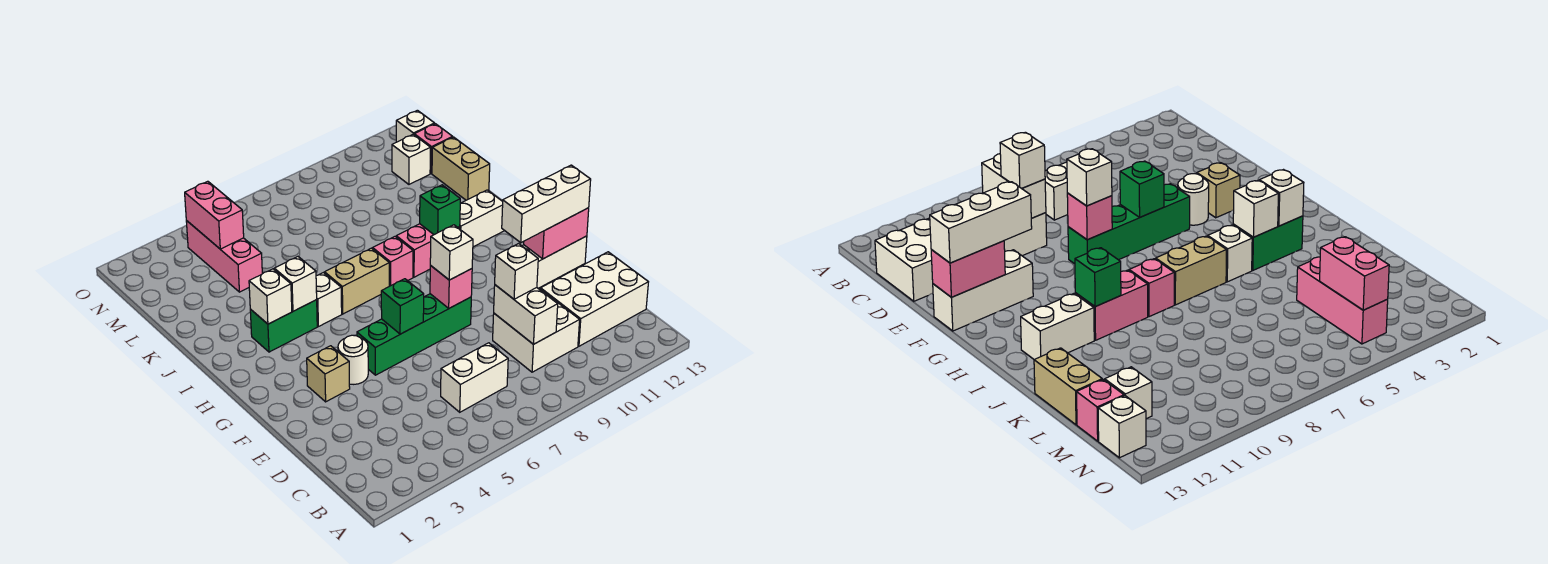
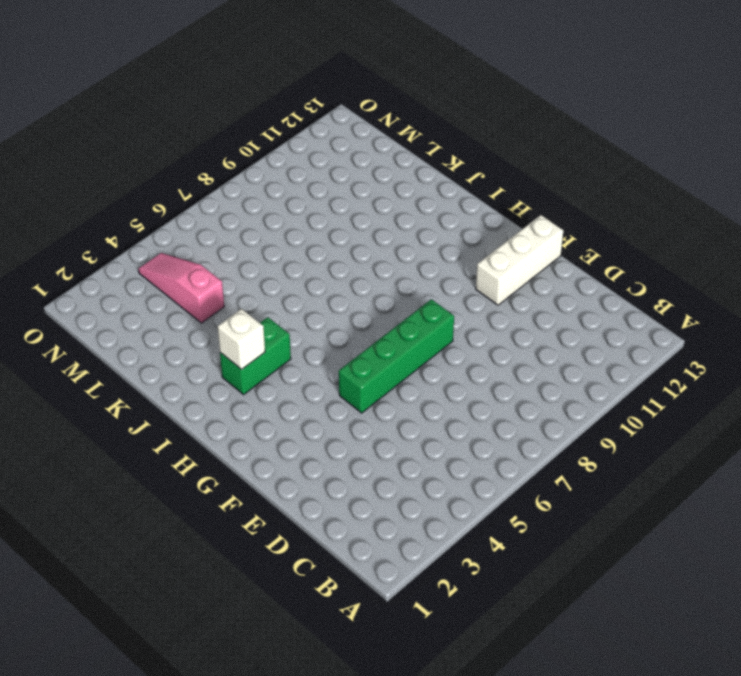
pink 1x3 slope [138,253,224,323] -> pink 1x3 brick [186,221,262,292]
none -> white 1x2 brick [441,343,508,412]
none -> white 2x2 brick [493,289,580,372]
none -> white 2x3 brick [541,252,648,346]

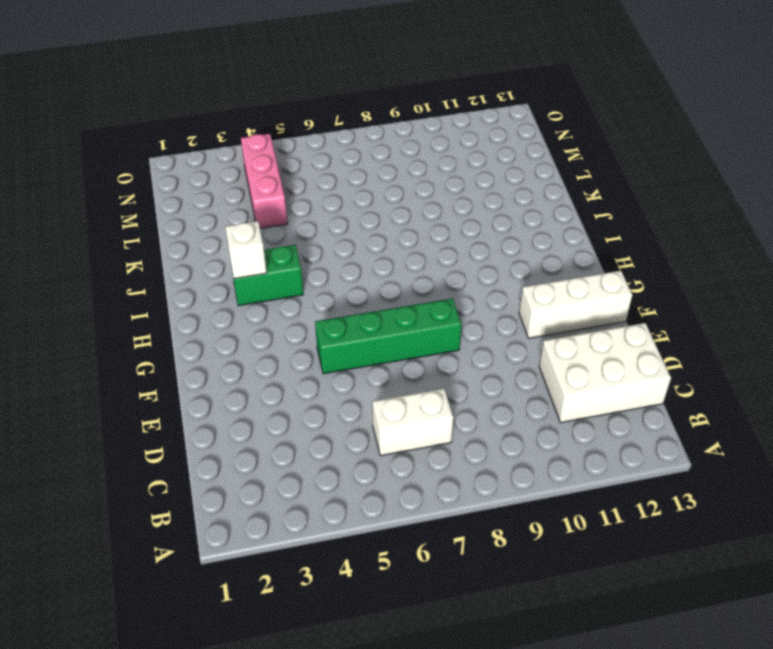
none -> white 2x2 brick [493,289,580,372]
none -> tan 1x1 brick [307,346,350,402]
none -> white 1x1 round brick [338,335,368,384]

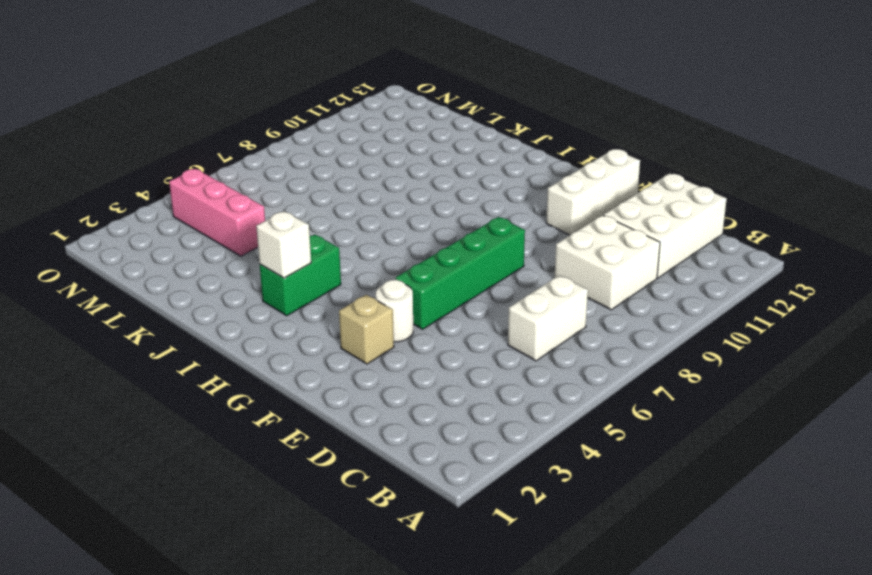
none -> white 1x1 brick [316,273,342,327]
none -> tan 1x2 brick [325,248,389,314]
none -> pink 1x1 brick [373,237,413,286]

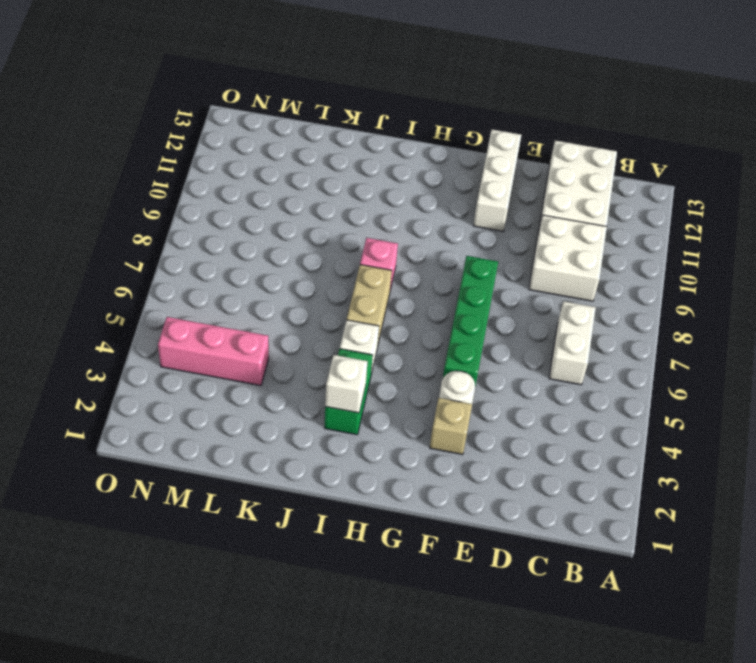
none -> pink 1x2 brick [396,224,460,277]
none -> white 1x2 brick [460,190,504,247]
none -> tan 1x2 brick [432,137,490,200]

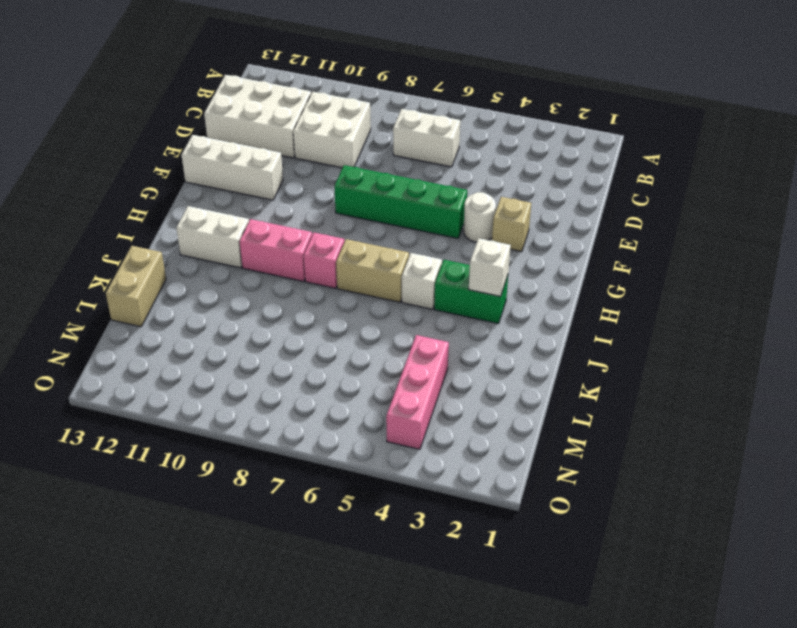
none -> white 1x1 brick [392,134,430,184]
none -> pink 1x1 brick [414,124,453,173]
none -> white 1x1 brick [396,110,435,142]

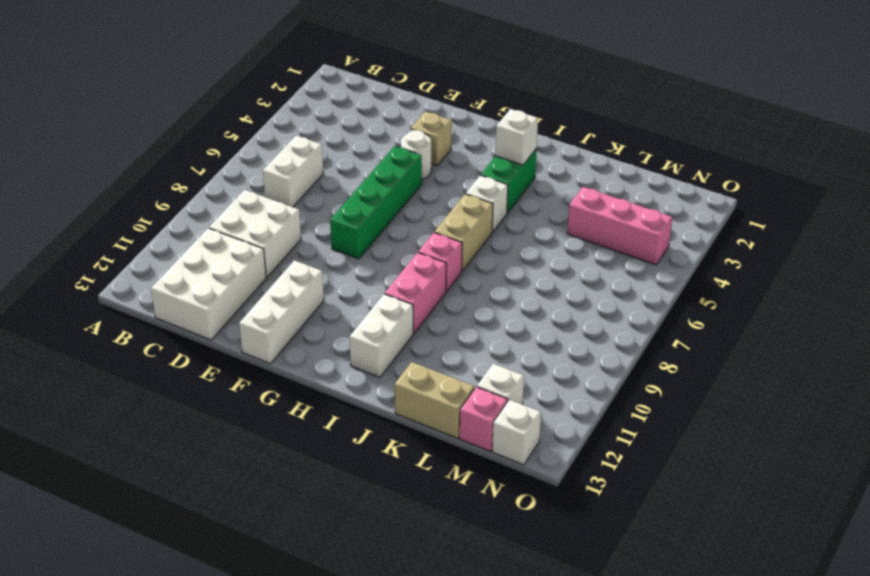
none -> white 1x2 brick [494,285,558,344]
none -> green 1x1 brick [381,279,424,334]
none -> pink 1x1 brick [430,265,472,308]

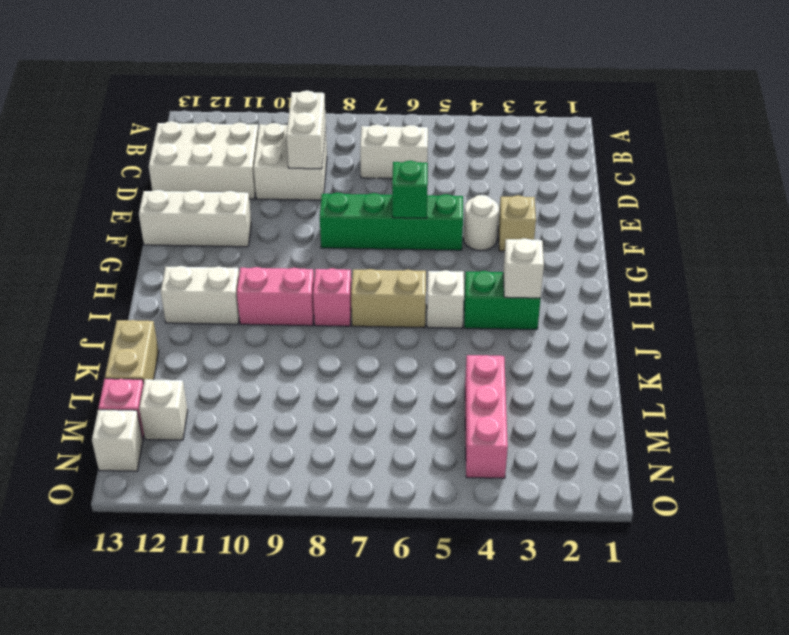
none -> pink 1x1 brick [430,265,472,308]
none -> pink 1x2 brick [524,208,589,259]
none -> white 1x1 brick [274,257,317,311]

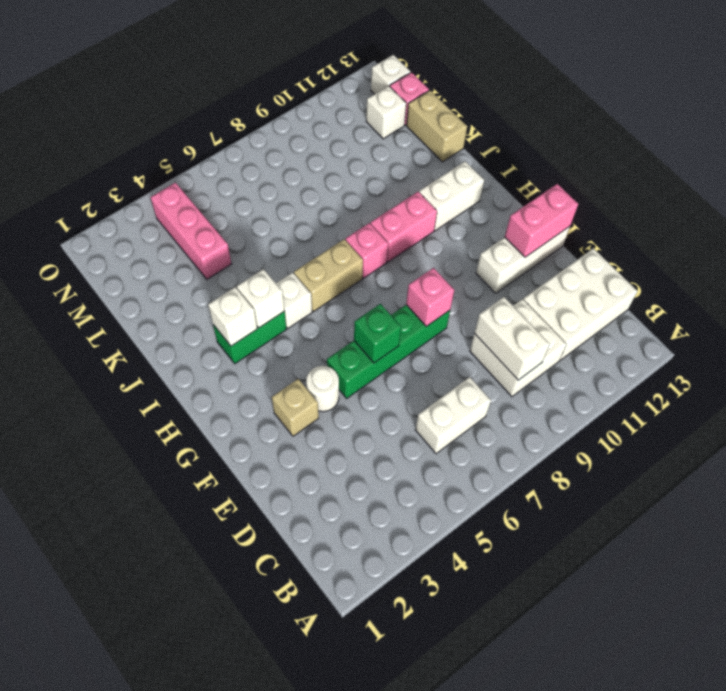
none -> green 1x1 brick [420,185,460,235]
none -> pink 1x2 brick [185,181,244,249]
none -> white 1x1 brick [495,244,538,299]

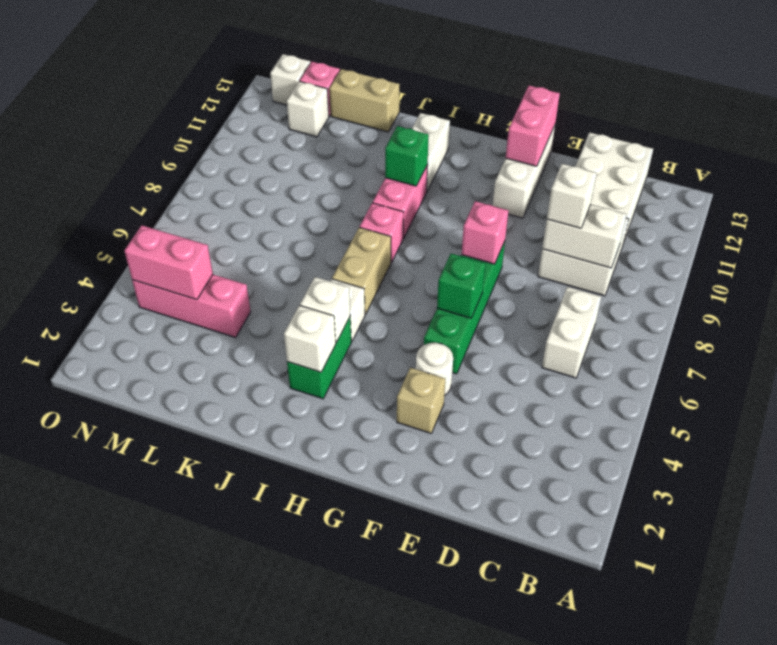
none -> white 1x1 brick [430,225,473,280]
none -> white 1x3 brick [502,165,591,243]

